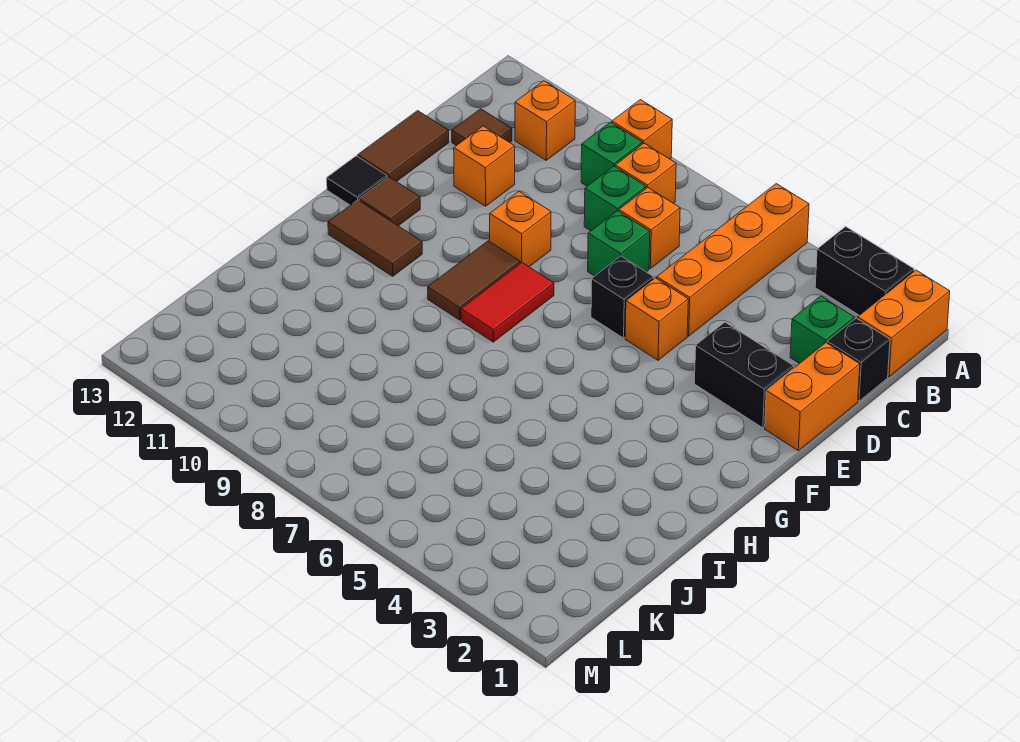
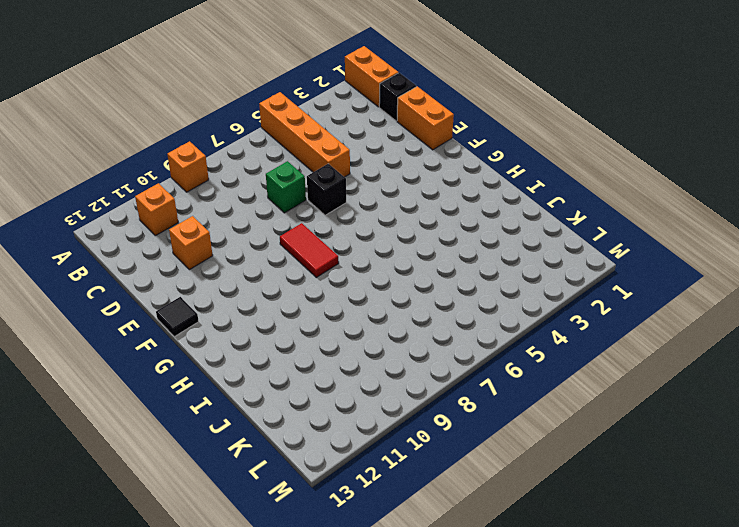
none -> black 1x2 brick [815,227,914,315]
none -> orange 1x1 brick [615,143,676,203]
none -> green 1x1 brick [581,122,642,186]

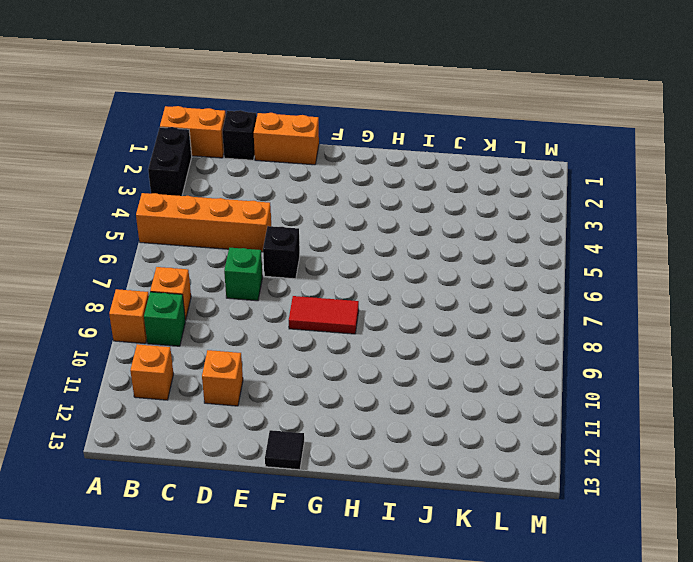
none -> green 1x1 brick [790,296,854,364]
none -> orange 1x1 brick [619,188,680,269]
none -> green 1x1 brick [584,166,646,231]

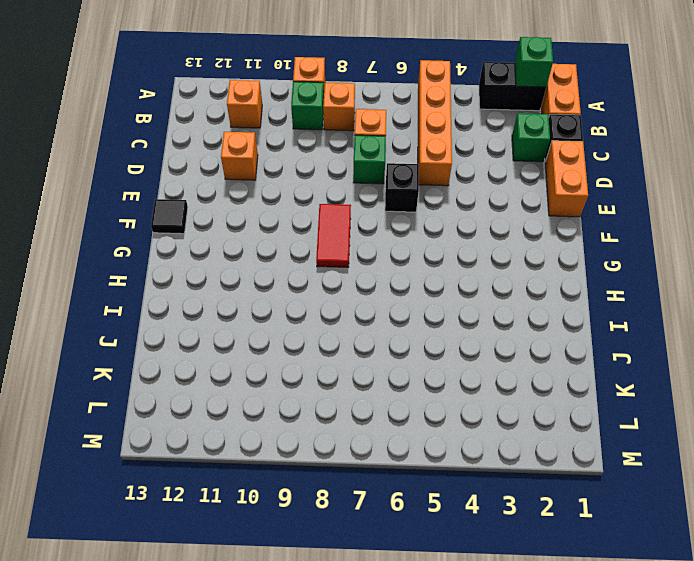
green 1x1 brick [515,37,553,87] -> green 1x1 brick moved to [584,166,646,231]
none -> brown 1x1 tile [452,109,512,146]
none -> brown 1x2 tile [358,111,449,182]
none -> black 1x2 brick [694,322,794,428]

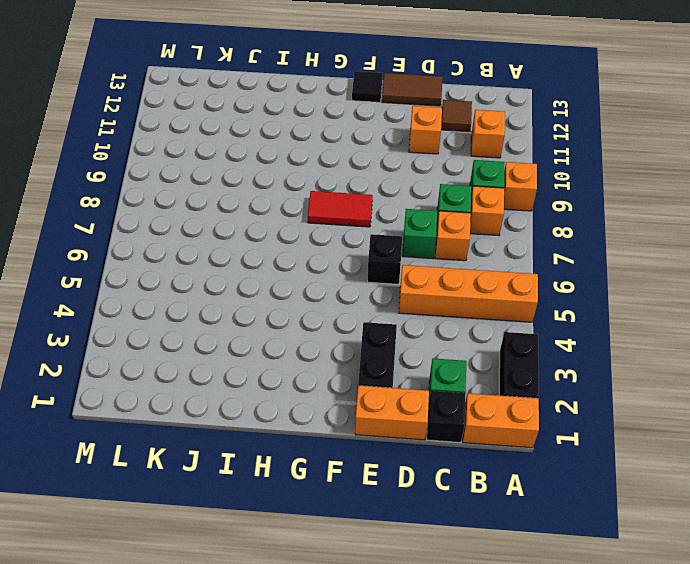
none -> orange 1x1 brick [625,278,688,360]
none -> orange 1x1 brick [490,191,551,267]
none -> brown 1x2 tile [428,241,520,320]

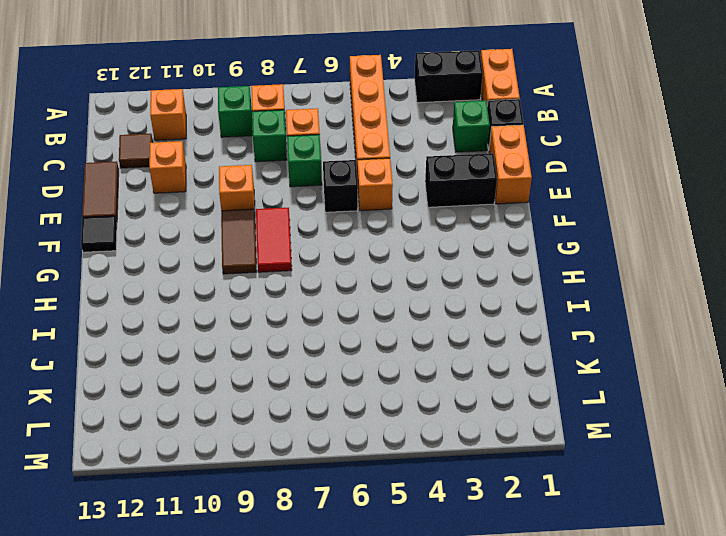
none -> orange 1x1 brick [612,100,672,159]
none -> brown 1x1 tile [359,177,420,226]
none -> brown 1x2 tile [328,200,422,276]

